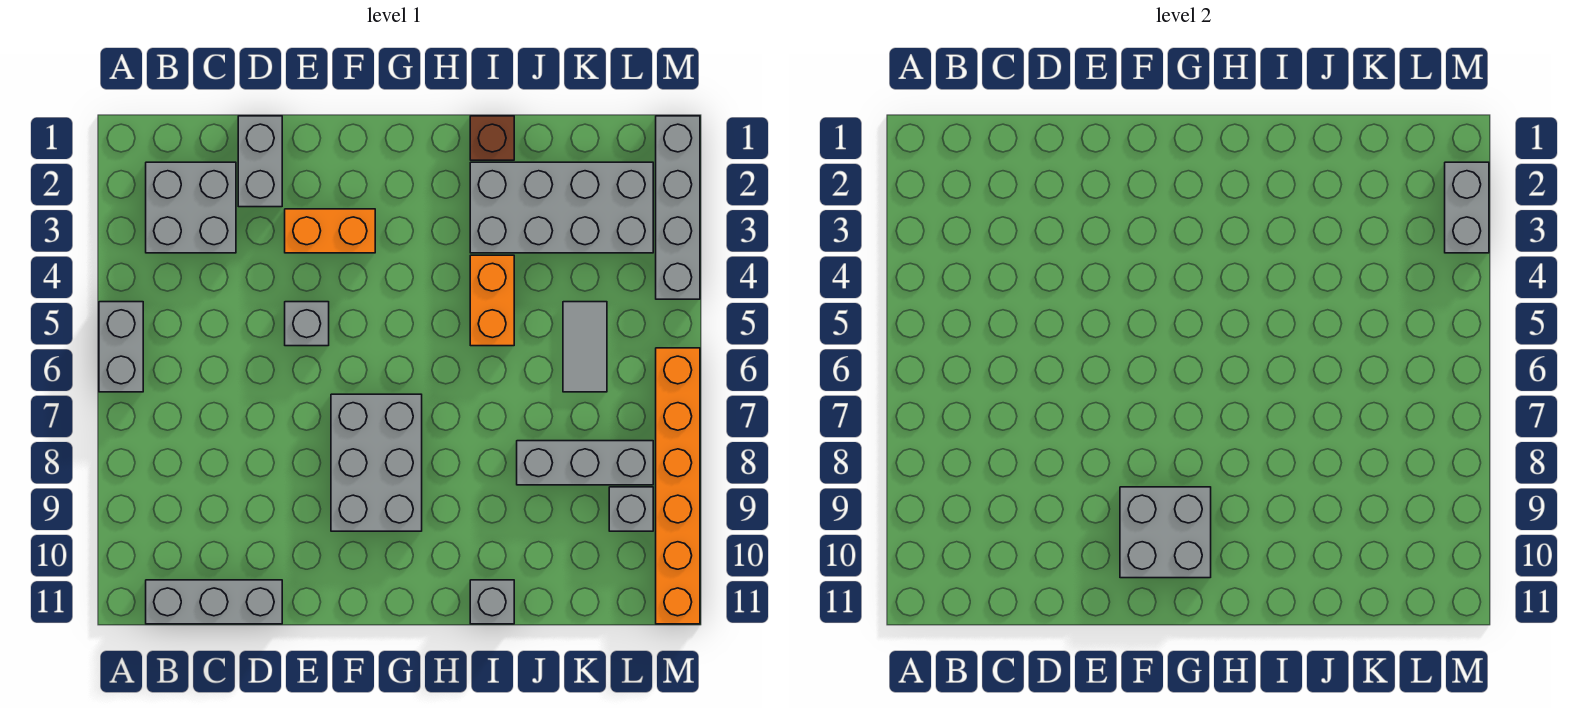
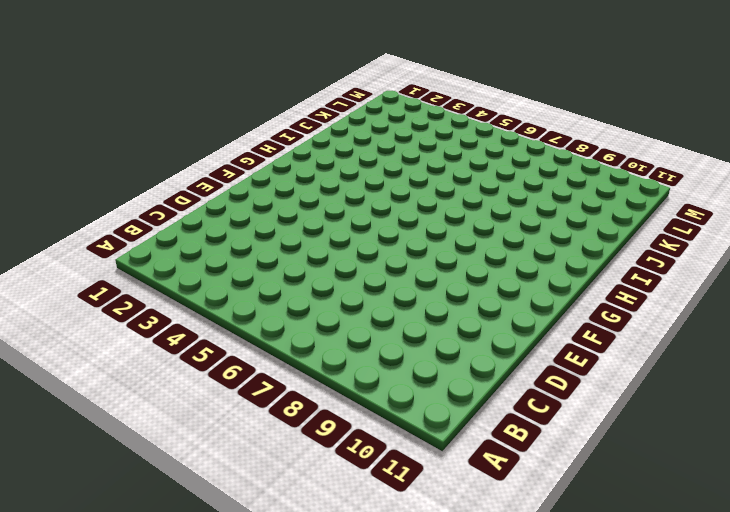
none -> grey 1x2 brick [99,302,143,392]
none -> grey 2x2 brick [146,162,236,253]
none -> grey 1x3 brick [146,580,282,624]

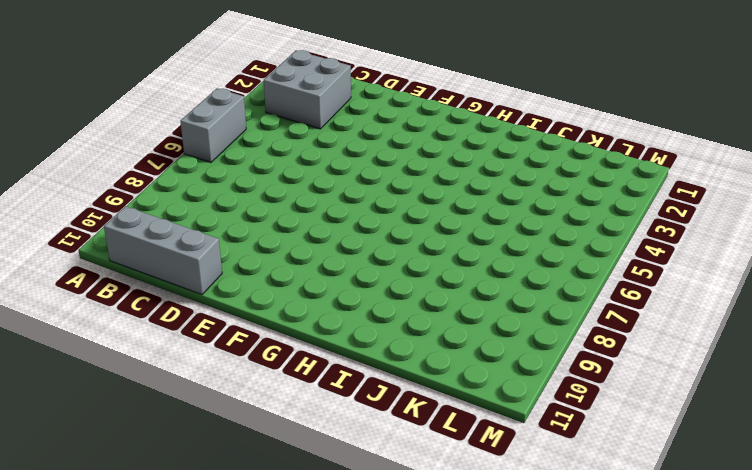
none -> grey 1x2 brick [238,116,282,207]
none -> orange 1x2 brick [285,209,375,253]
none -> grey 1x1 brick [285,302,329,346]

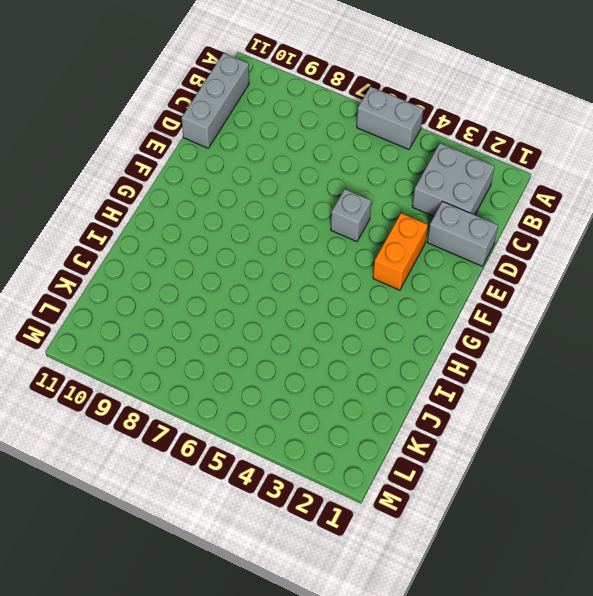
none -> grey 2x3 brick [331,394,422,531]
none -> brown 1x1 brick [470,116,514,160]
none -> grey 2x4 brick [470,162,653,253]

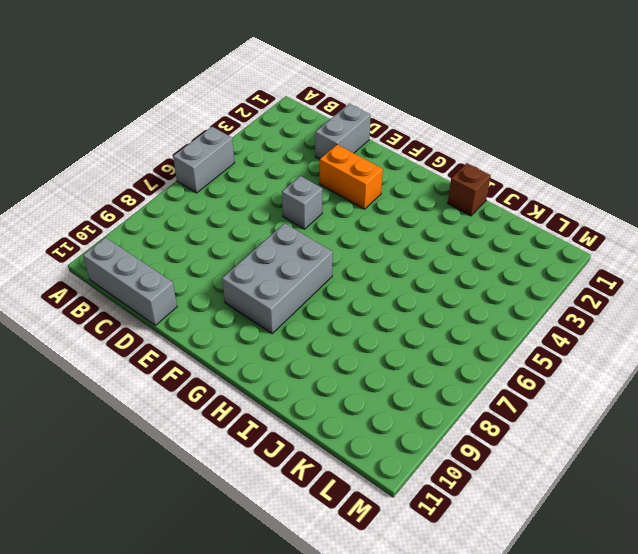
none -> grey 2x2 brick [146,162,236,253]
none -> grey 2x4 brick [470,162,653,253]
none -> orange 1x2 brick [470,255,514,346]

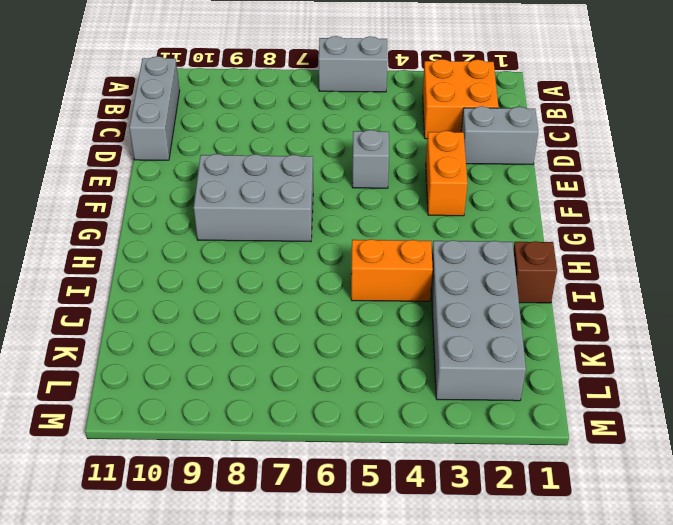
orange 2x2 brick [423,59,498,139] -> grey 2x2 brick [146,162,236,253]
none -> grey 1x1 brick [470,580,514,624]
none -> grey 1x3 brick [517,441,653,485]
none -> grey 1x2 tile [563,302,607,392]

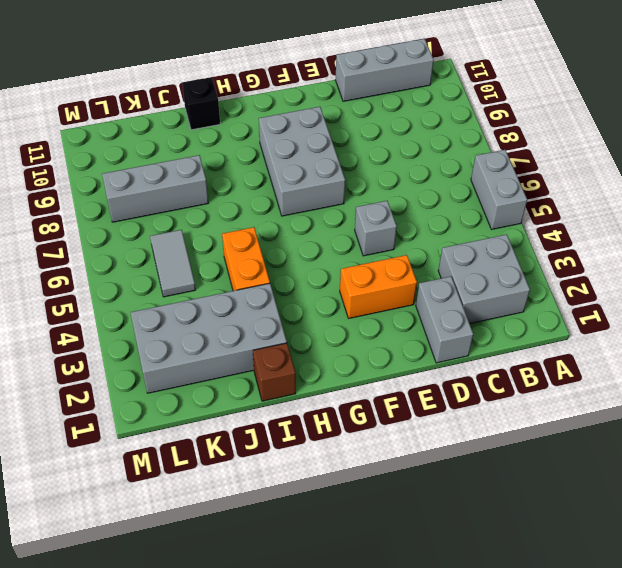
black 1x1 brick [182,77,220,130] -> grey 1x1 brick [470,580,514,624]
none -> grey 1x1 brick [609,487,653,531]
none -> grey 1x4 brick [656,116,700,299]
none -> orange 1x6 brick [656,348,700,624]

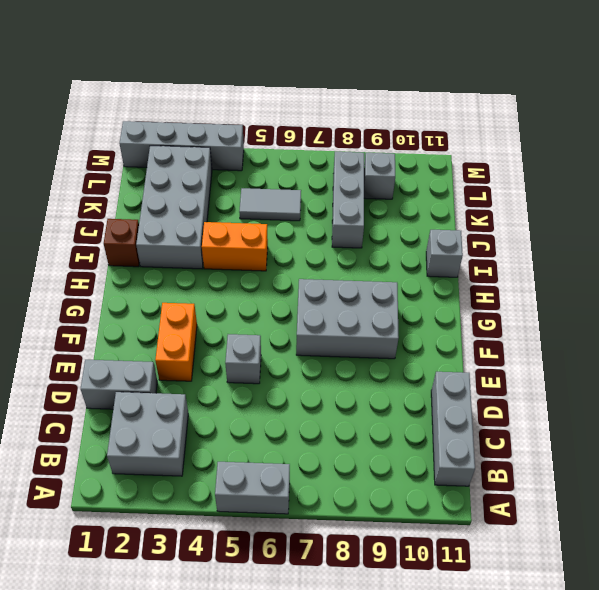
none -> orange 1x6 brick [656,348,700,624]
none -> grey 2x2 brick [1120,487,1211,578]
none -> grey 1x2 brick [1445,162,1489,253]

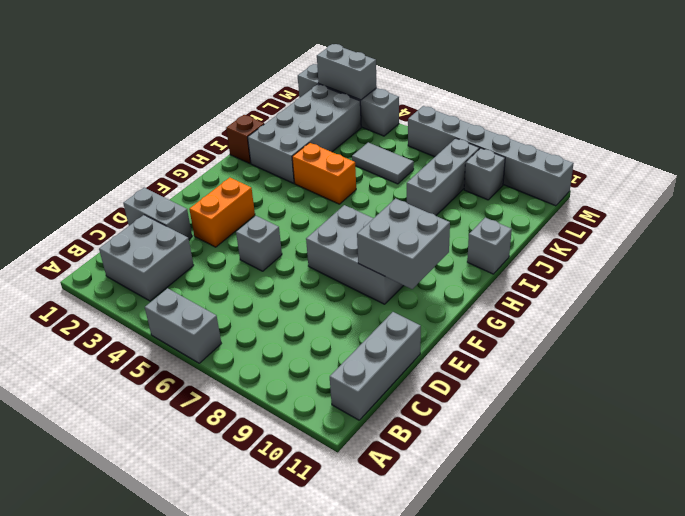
grey 1x6 brick [408,106,574,206] -> orange 1x6 brick [656,348,700,624]

